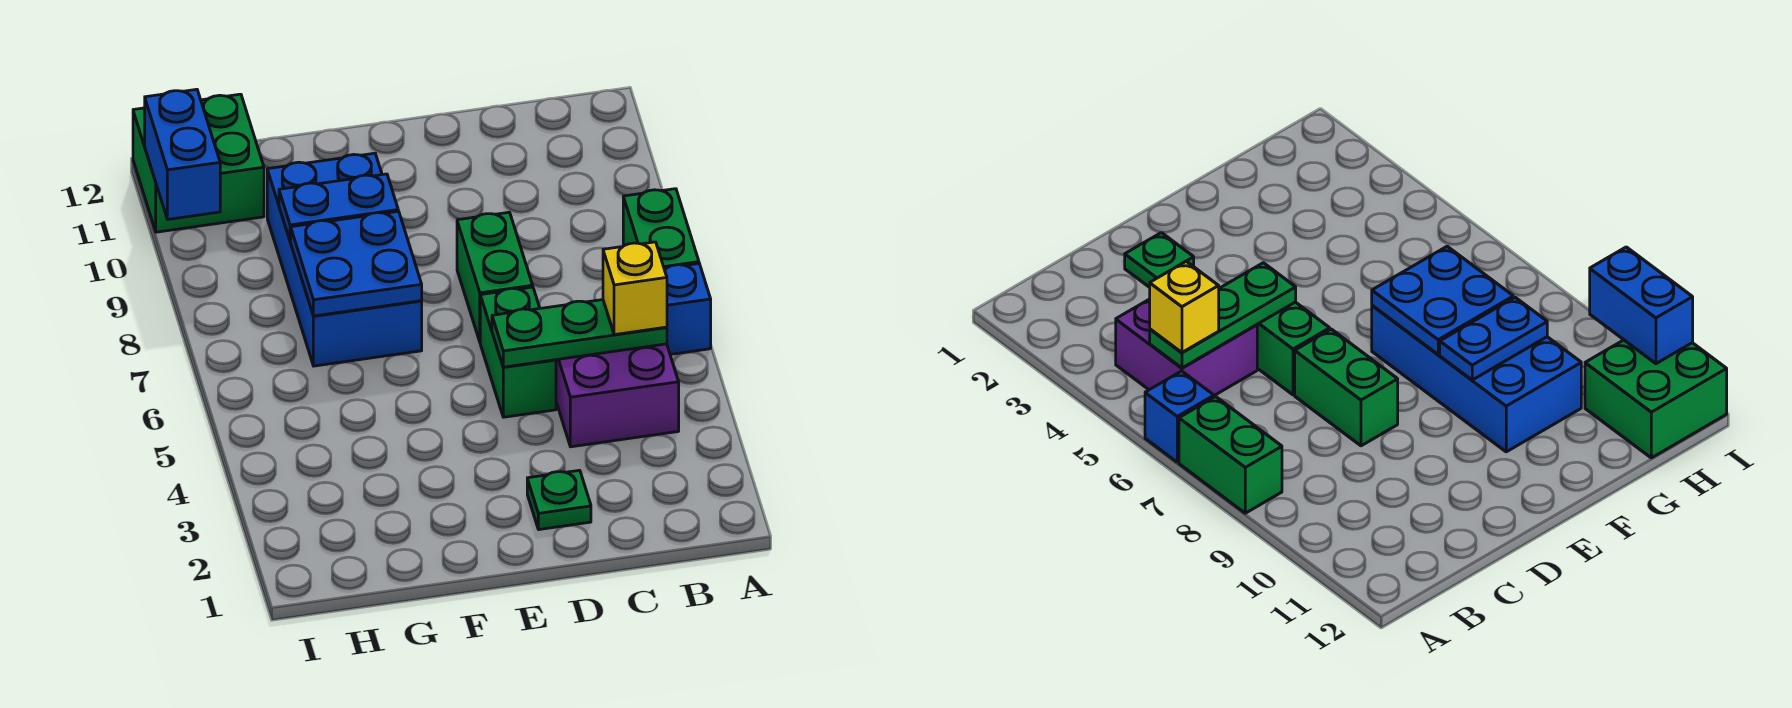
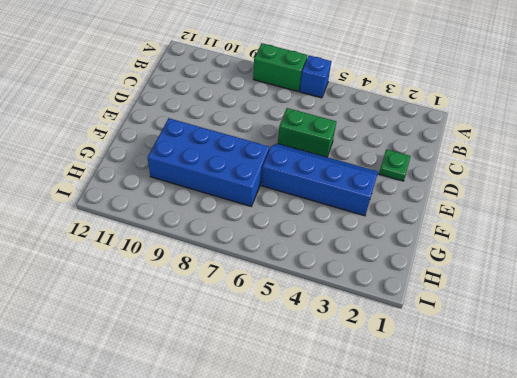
blue 2x4 slope [261,143,378,216] -> none
none -> purple 2x2 brick [556,344,679,447]
none -> green 1x2 brick [457,212,533,341]
none -> green 2x2 brick [133,94,264,232]

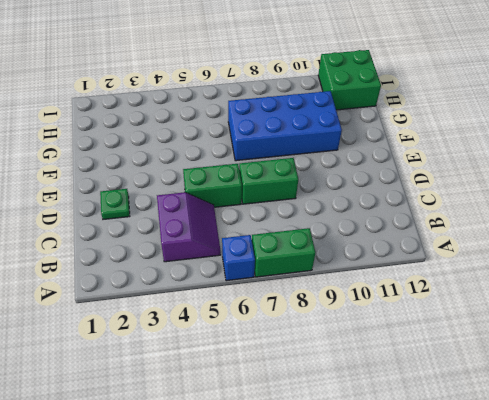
purple 2x2 slope [157,192,221,262] -> purple 2x2 brick [556,344,679,447]
none -> green 1x3 plate [492,300,667,367]
none -> blue 2x2 plate [291,211,422,316]
none -> blue 1x2 plate [279,174,398,241]

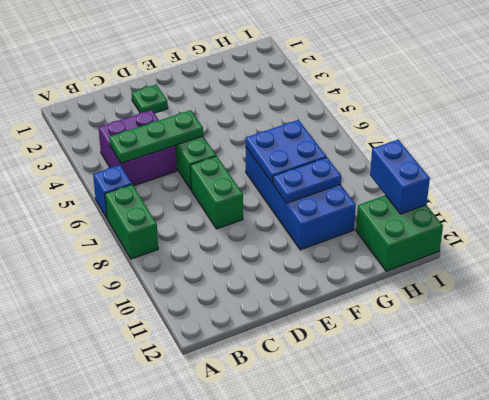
none -> yellow 1x1 brick [603,242,667,335]

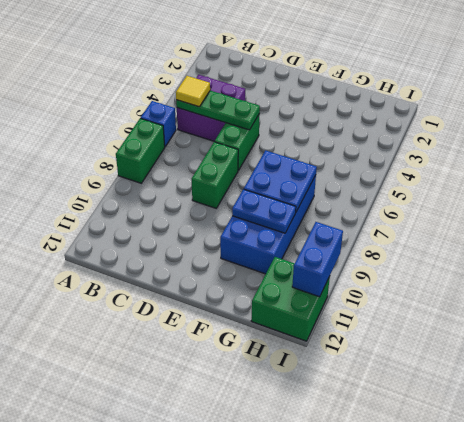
yellow 1x1 tile [176,76,210,107] -> yellow 1x1 brick [603,242,667,335]
none -> green 1x1 plate [527,470,591,530]

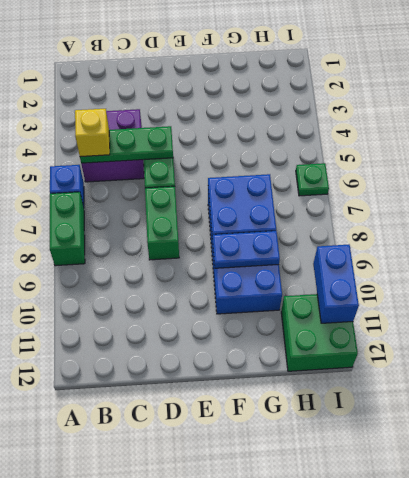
green 1x1 plate [296,163,329,196] -> green 1x1 plate moved to [527,470,591,530]

